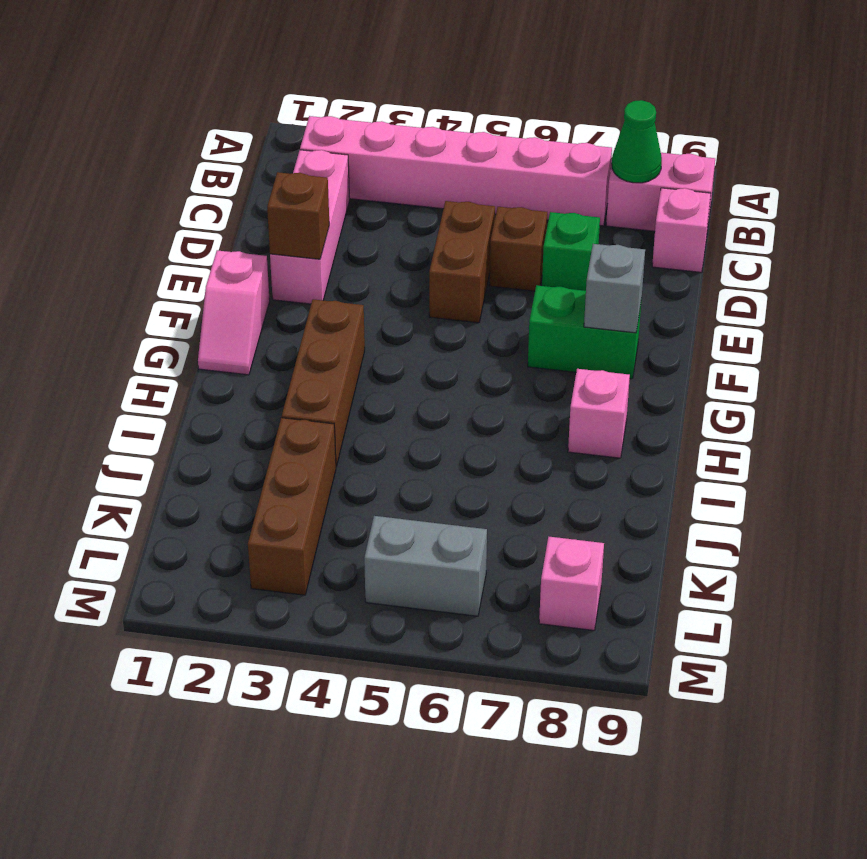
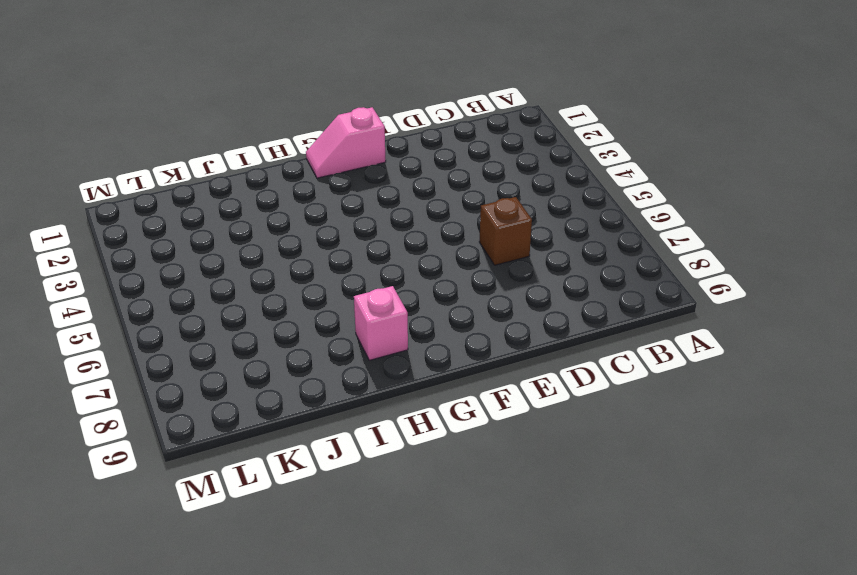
none -> pink 1x6 brick [300,116,612,226]
none -> pink 1x2 brick [606,148,715,231]
none -> pink 1x3 brick [270,150,349,304]

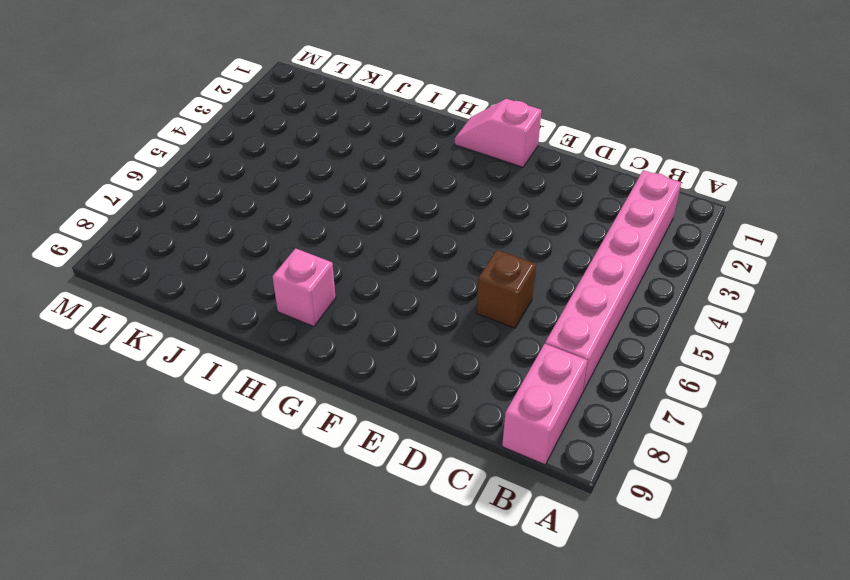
none -> pink 1x3 brick [270,150,349,304]
none -> pink 1x1 brick [652,188,711,272]
none -> brown 1x2 brick [429,201,495,323]

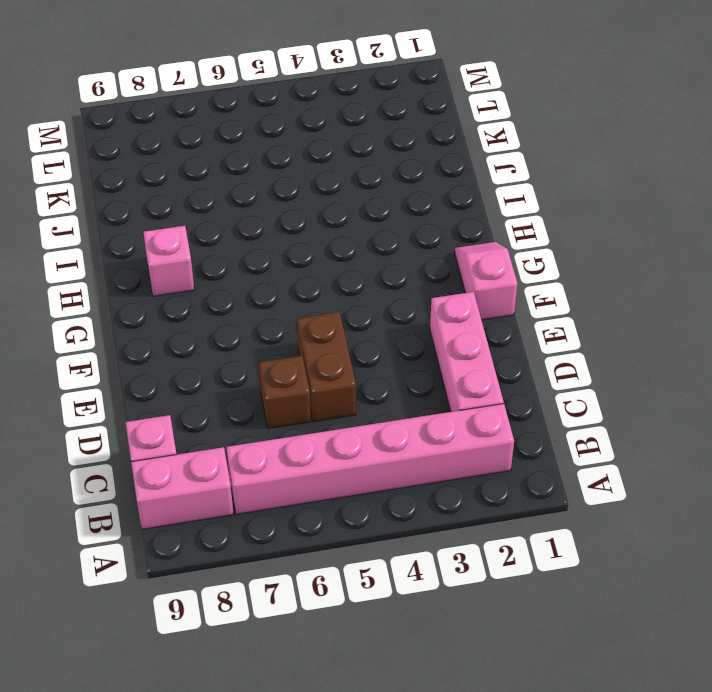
none -> green 1x1 brick [542,212,600,291]
none -> green 1x2 brick [528,285,642,379]
none -> brown 1x3 brick [282,299,365,467]

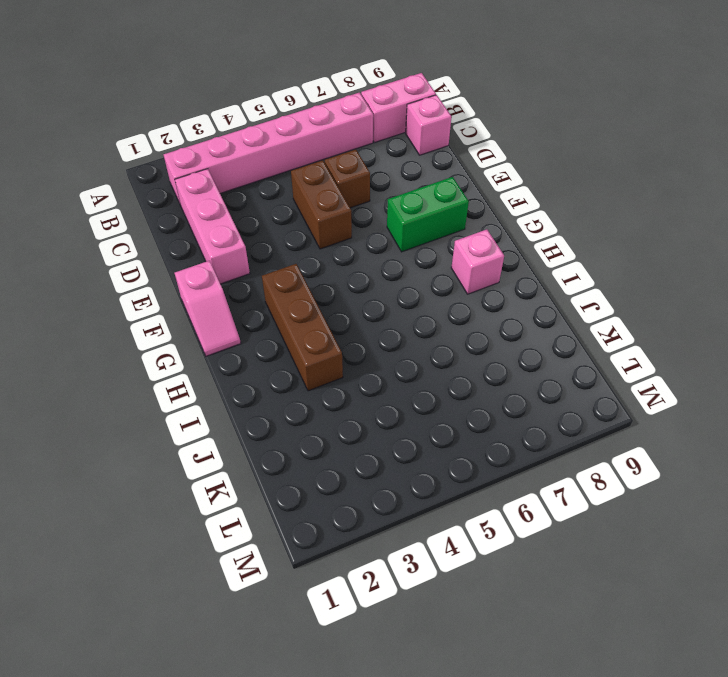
none -> green 1x1 brick [542,212,600,291]
none -> brown 1x3 brick [248,418,336,595]
none -> grey 1x2 brick [364,516,487,616]

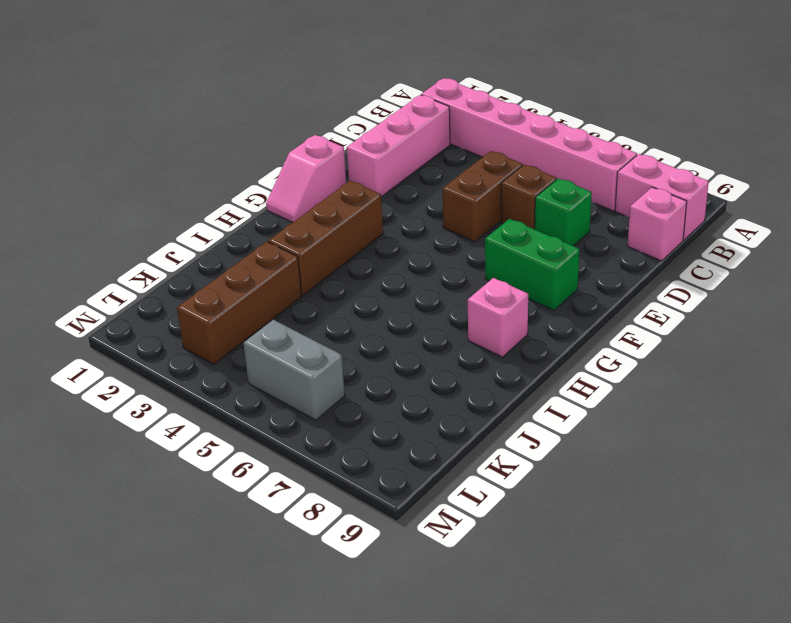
none -> pink 1x1 brick [539,537,604,630]
none -> green 1x1 cone [612,100,662,183]
none -> brown 1x1 brick [267,172,329,259]

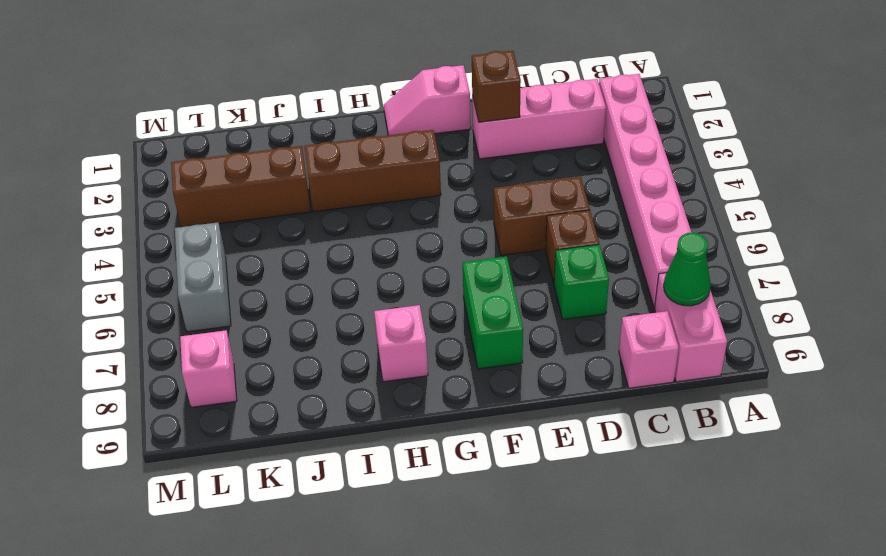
none -> grey 1x1 brick [584,244,645,333]

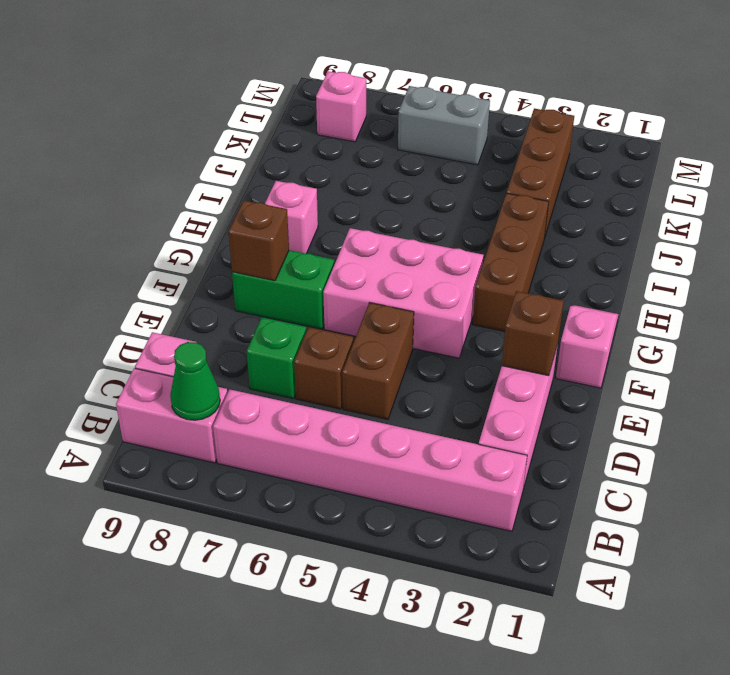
pink 2x3 brick [323,228,483,358] -> none
brown 1x1 brick [228,201,289,281] -> grey 1x1 brick [584,244,645,333]

